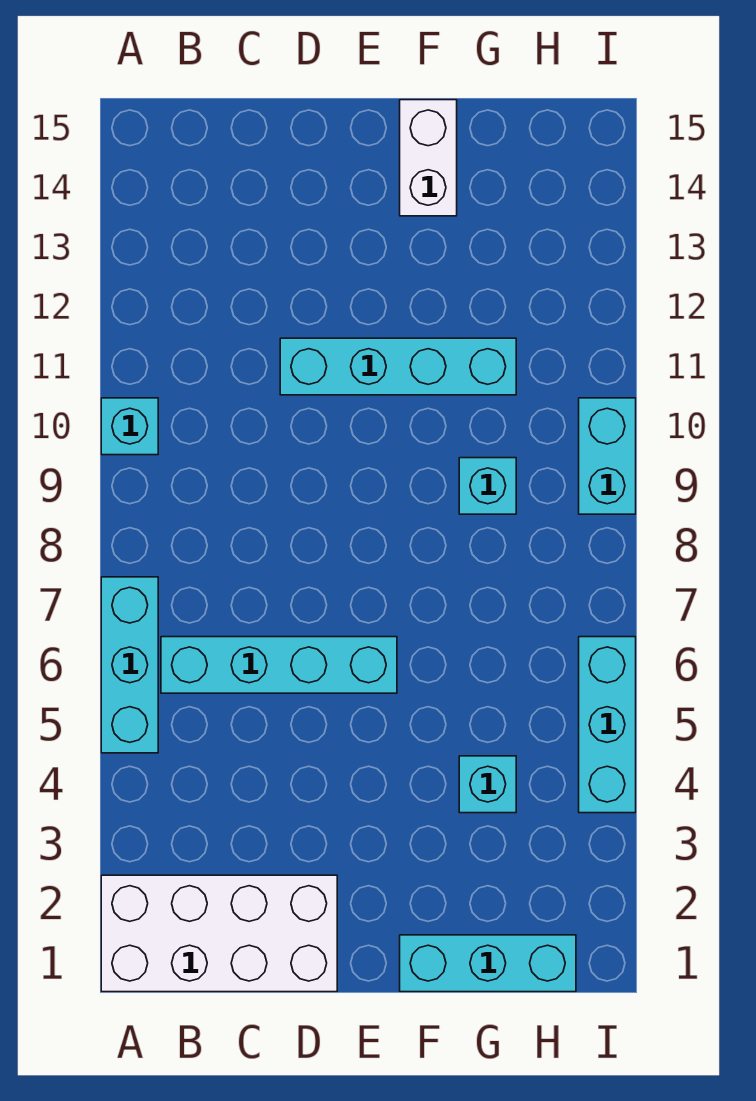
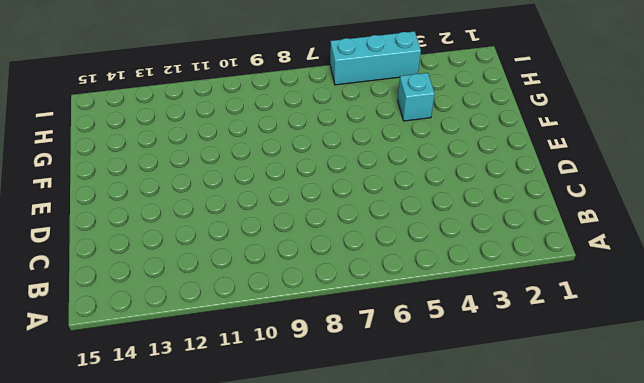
none -> white 2x4 brick [101,875,337,992]
none -> cyan 1x3 brick [101,577,158,753]

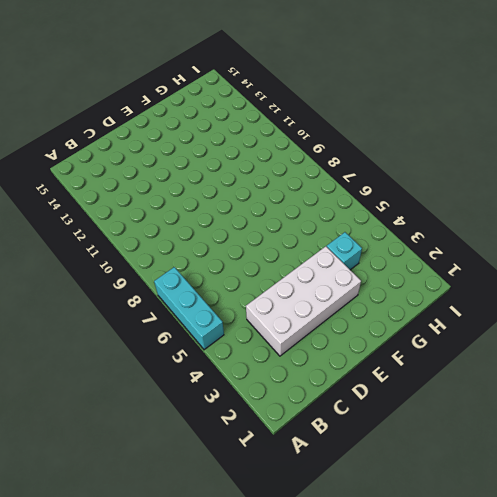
white 2x4 brick [246,246,361,356] -> white 2x4 brick moved to [101,875,337,992]
none -> cyan 1x1 brick [101,398,158,455]
none -> cyan 1x4 brick [161,637,397,693]

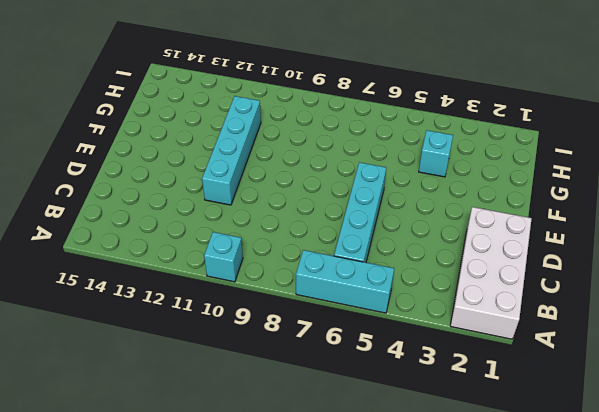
none -> cyan 1x3 brick [400,935,576,992]
none -> white 1x2 brick [400,100,457,216]

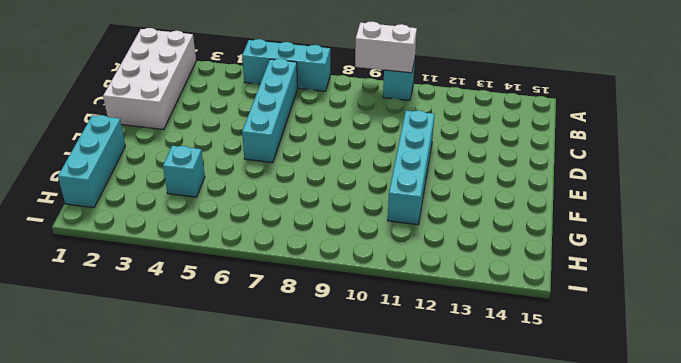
white 1x2 brick [355,22,417,73] -> white 1x2 brick moved to [400,100,457,216]
none -> cyan 1x1 brick [459,458,516,514]
none -> cyan 1x3 brick [579,637,636,813]

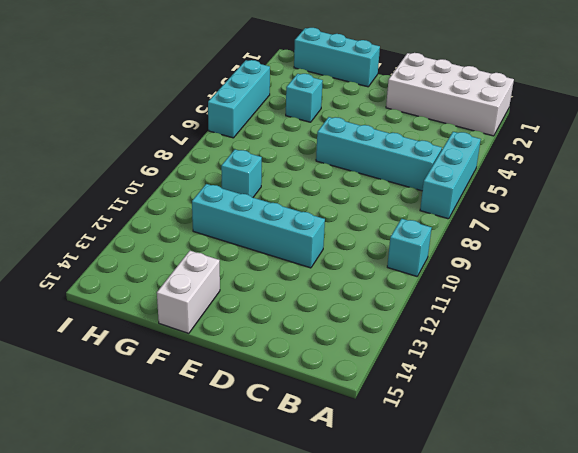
none -> cyan 1x2 brick [579,398,636,514]

